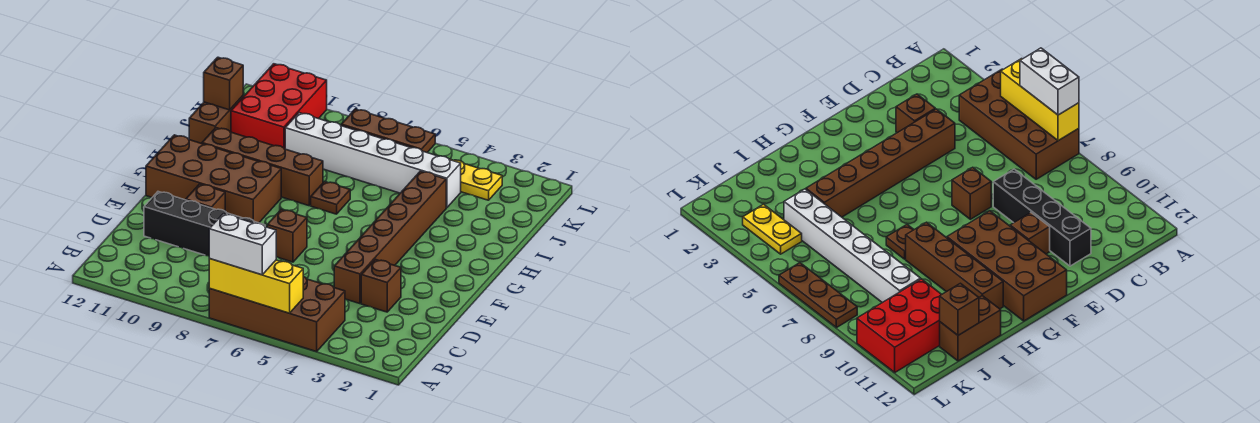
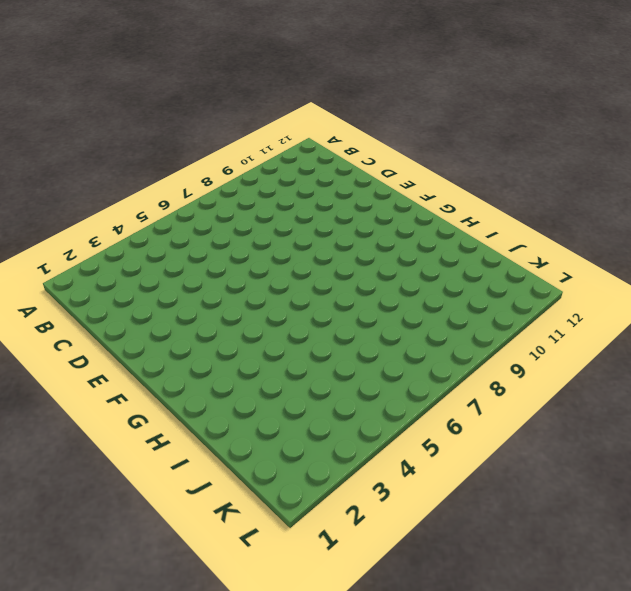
none -> brown 2x4 brick [209,277,345,352]
none -> brown 1x1 brick [361,259,401,312]
none -> brown 1x6 brick [334,171,446,304]

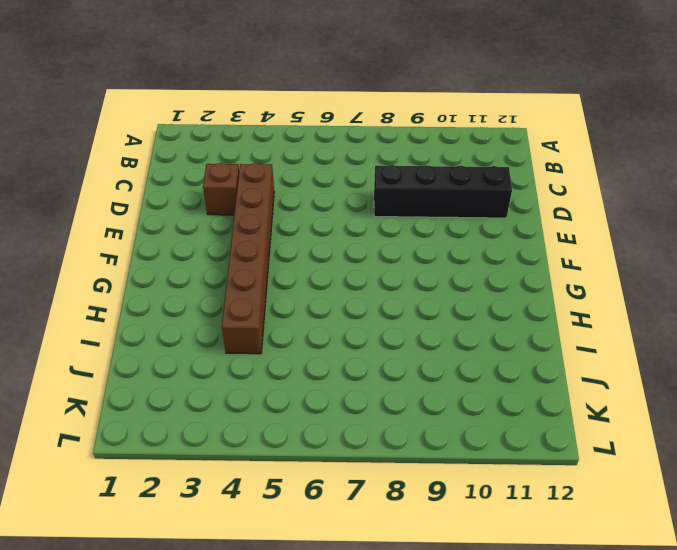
none -> brown 2x4 brick [209,277,345,352]
none -> brown 1x1 brick [267,210,307,262]
none -> brown 1x1 brick [186,184,225,211]

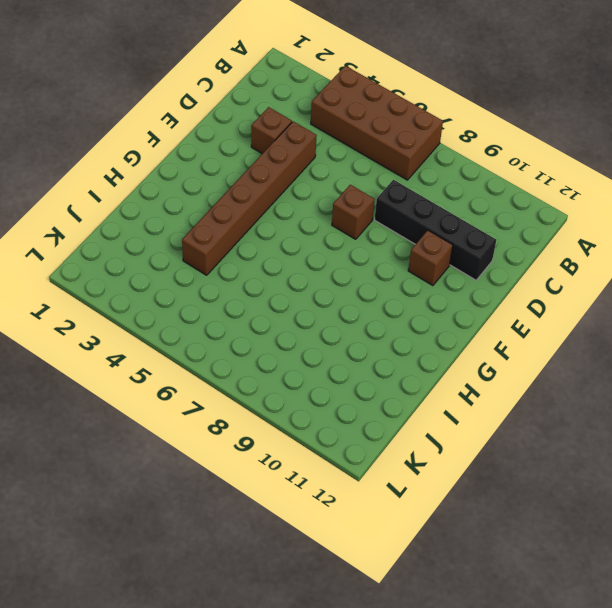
none -> brown 2x4 brick [146,135,281,223]
none -> brown 1x1 plate [311,181,350,214]
none -> brown 1x4 brick [202,128,323,206]

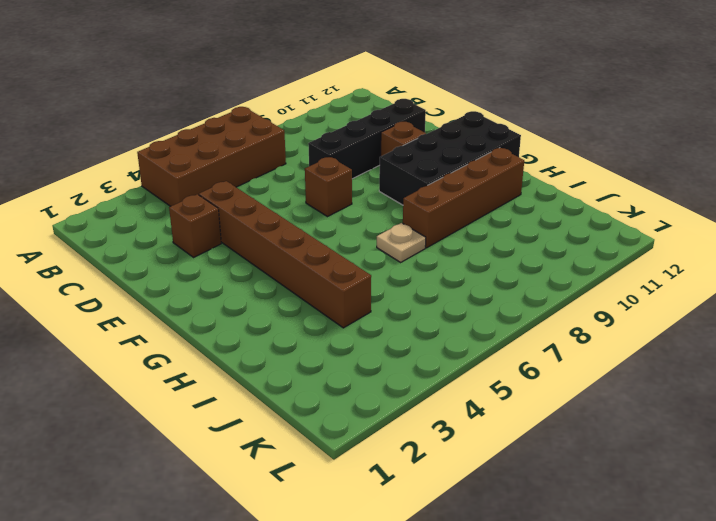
black 2x4 brick [379,111,521,205] -> brown 2x4 brick [146,135,281,223]
tan 1x1 plate [377,223,426,262] -> brown 1x1 plate [311,181,350,214]
none -> brown 1x2 brick [189,96,243,144]
none -> white 1x6 brick [285,113,461,208]
none -> red 2x3 brick [231,64,327,149]

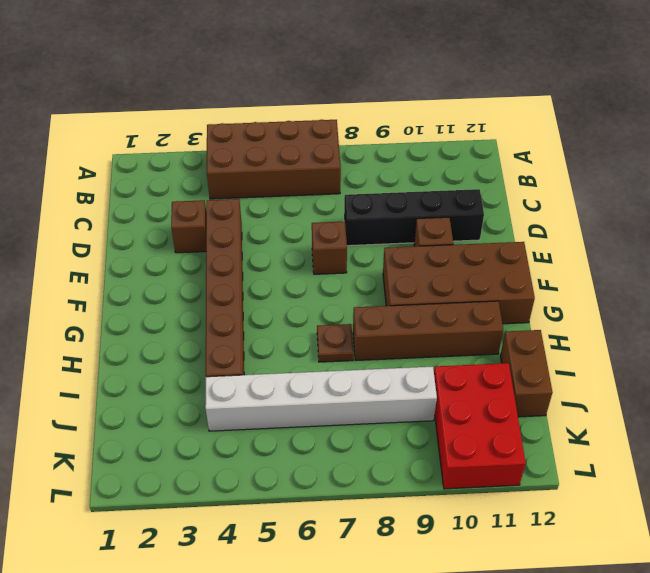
none -> yellow 1x2 plate [449,159,502,200]
none -> brown 1x3 plate [341,109,435,152]
none -> yellow 1x3 brick [209,259,303,313]

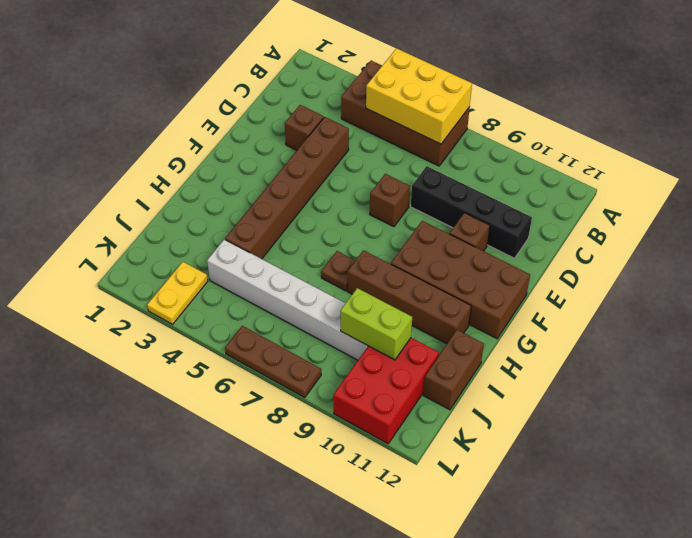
yellow 2x3 brick [366,48,472,144] -> yellow 1x3 brick [209,259,303,313]
lime 1x2 brick [340,288,412,360] -> none
yellow 1x2 plate [147,262,208,324] -> yellow 1x2 plate turned to [449,159,502,200]
none -> brown 1x1 brick [204,57,243,110]
none -> white 1x2 brick [209,214,276,275]

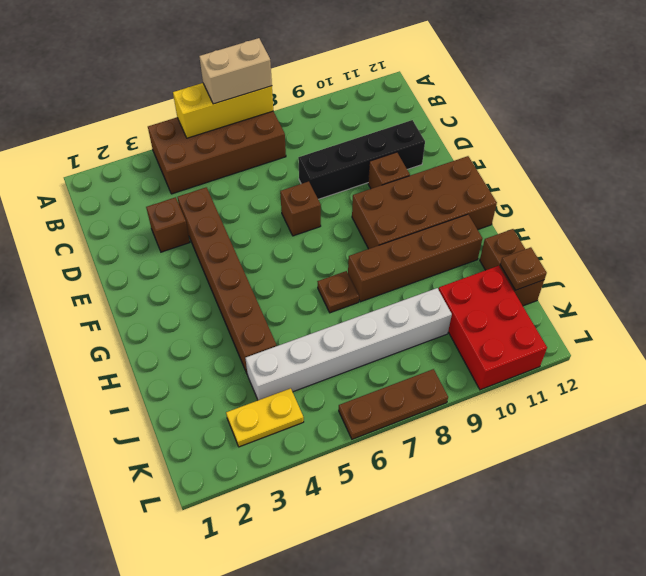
tan 1x2 brick [199,38,272,104] -> white 1x2 brick [209,214,276,275]
brown 1x1 plate [500,247,547,290] -> brown 1x1 brick [204,57,243,110]

